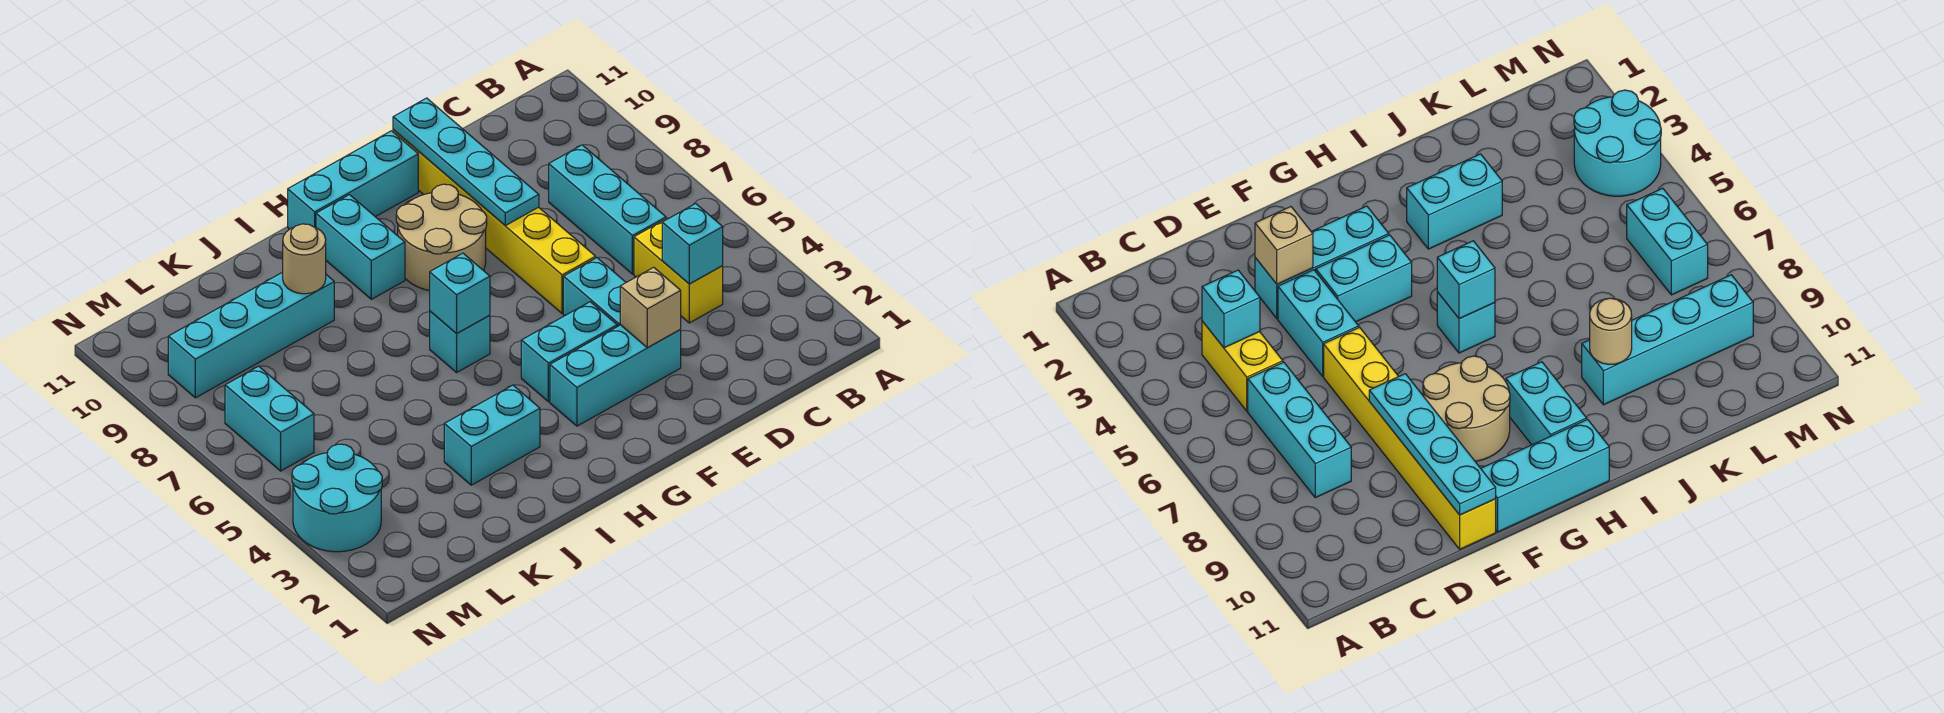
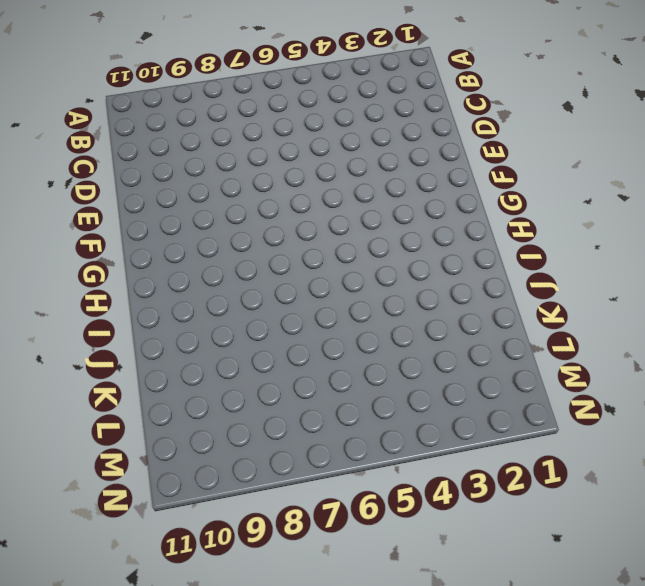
none -> yellow 1x2 brick [634,218,723,323]
none -> cyan 1x3 brick [549,145,666,274]
none -> cyan 1x3 brick [550,325,681,426]

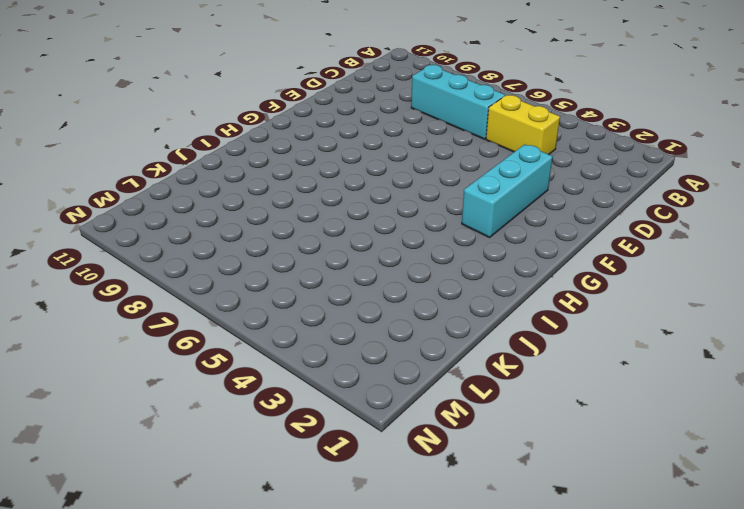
none -> cyan 1x2 brick [563,258,626,326]
none -> yellow 1x6 brick [393,130,596,314]
none -> cyan 1x2 brick [521,302,617,402]

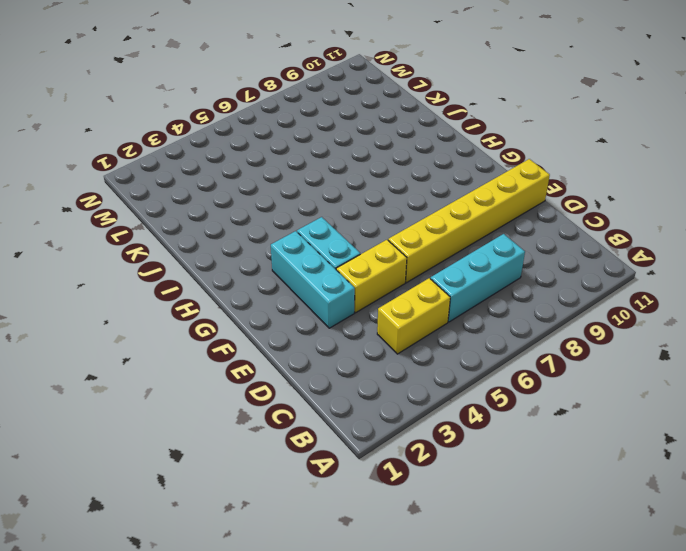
yellow 1x2 brick [336,240,407,313] -> cyan 1x2 brick [563,258,626,326]
none -> tan 2x2 round brick [396,184,487,291]
none -> cyan 1x3 brick [288,131,418,229]
none -> cyan 1x1 brick [430,311,490,372]

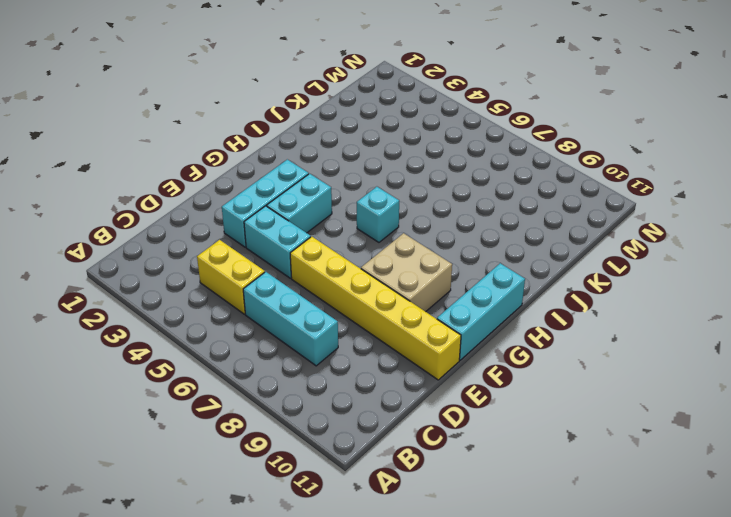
tan 2x2 brick [361,233,452,312] -> tan 2x2 round brick [396,184,487,291]
none -> cyan 1x2 brick [316,195,405,299]
none -> cyan 1x2 brick [444,385,540,485]
none -> cyan 1x4 brick [168,272,334,398]

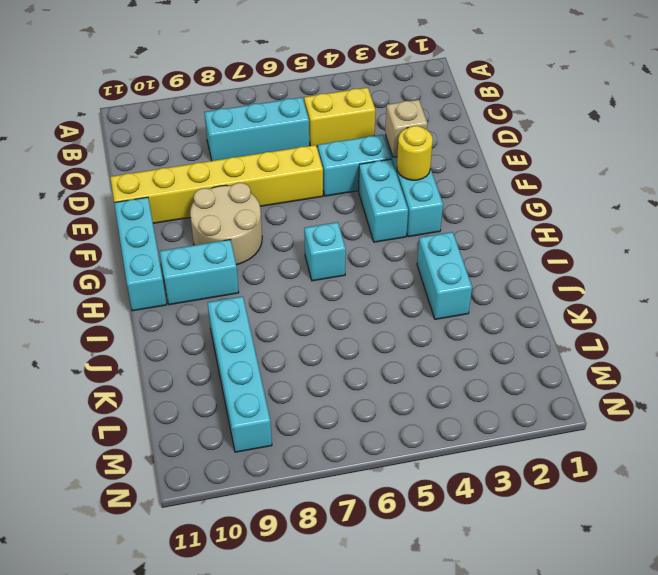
yellow 1x1 round brick [397,126,433,180] -> none
none -> cyan 2x2 round brick [292,444,382,552]
none -> cyan 1x2 brick [225,366,314,471]
none -> cyan 1x1 brick [662,204,723,284]

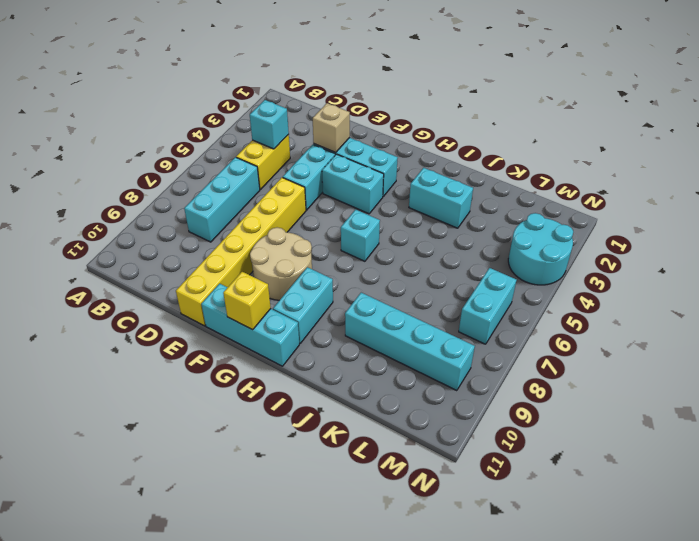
yellow 1x1 brick [223,272,271,330] -> none
none -> cyan 1x4 plate [393,98,539,226]
none -> cyan 1x1 brick [430,253,490,334]
none -> tan 1x1 round brick [283,224,326,294]

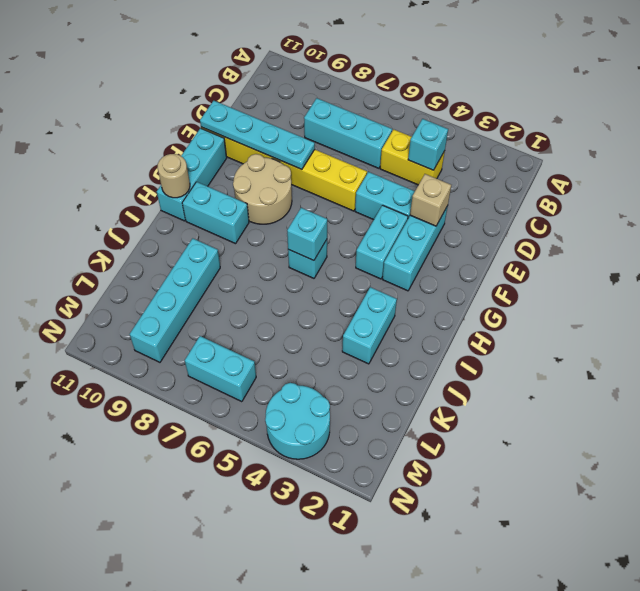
tan 1x1 round brick [157,154,190,198] -> tan 1x1 round brick moved to [283,224,326,294]

